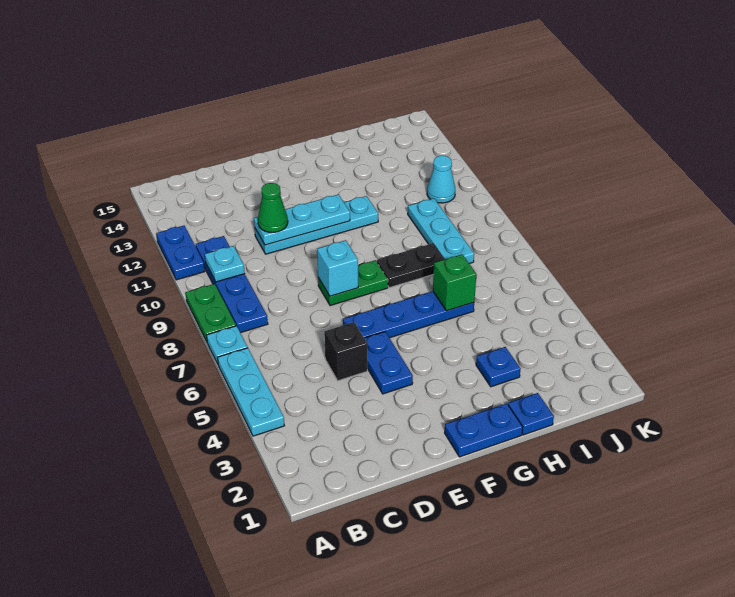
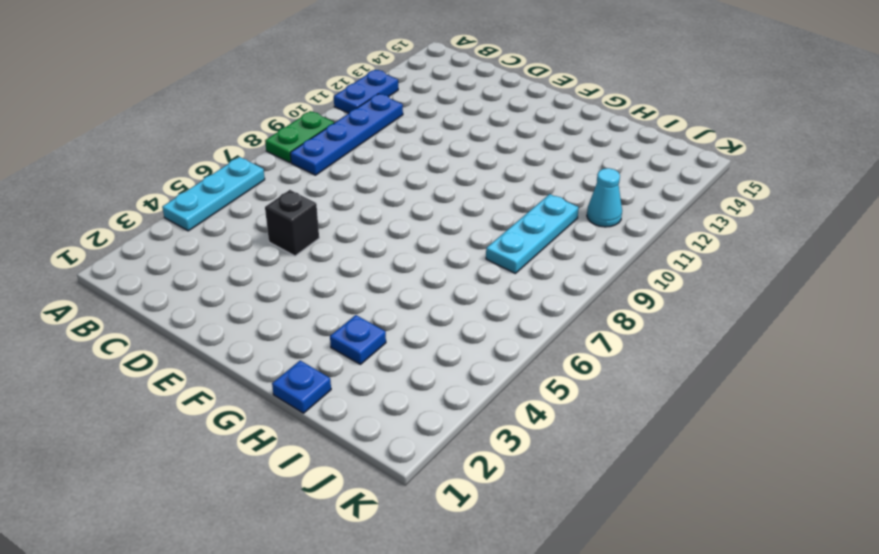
none -> cyan 1x1 plate [207,326,248,364]
none -> cyan 1x4 plate [255,196,378,254]
none -> blue 1x2 plate [364,332,413,394]

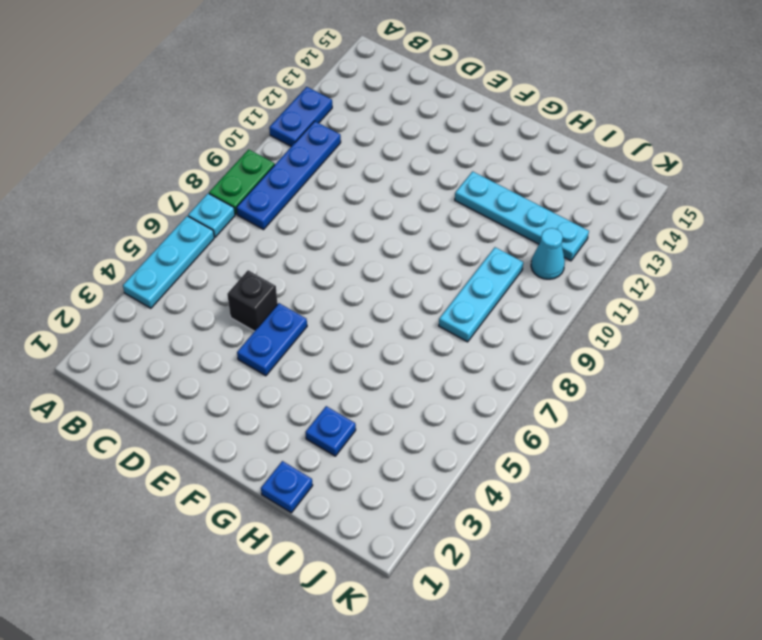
cyan 1x4 plate [455,171,589,261] -> cyan 1x4 plate moved to [255,196,378,254]
none -> blue 1x4 plate [343,291,474,338]
none -> green 1x2 plate [318,260,388,306]
none -> blue 1x2 plate [445,403,523,457]

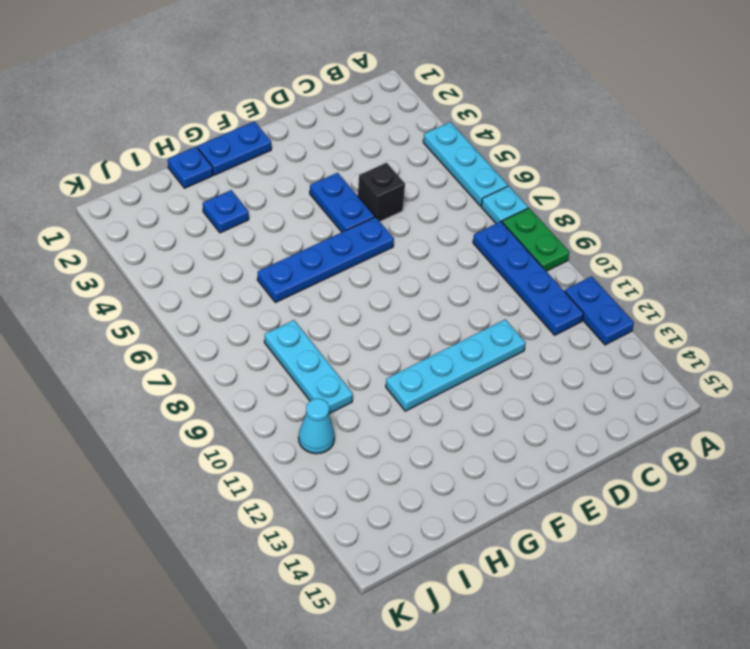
none -> green 1x2 plate [318,260,388,306]
none -> black 1x2 plate [377,243,444,288]
none -> cyan 1x1 plate [205,246,245,282]

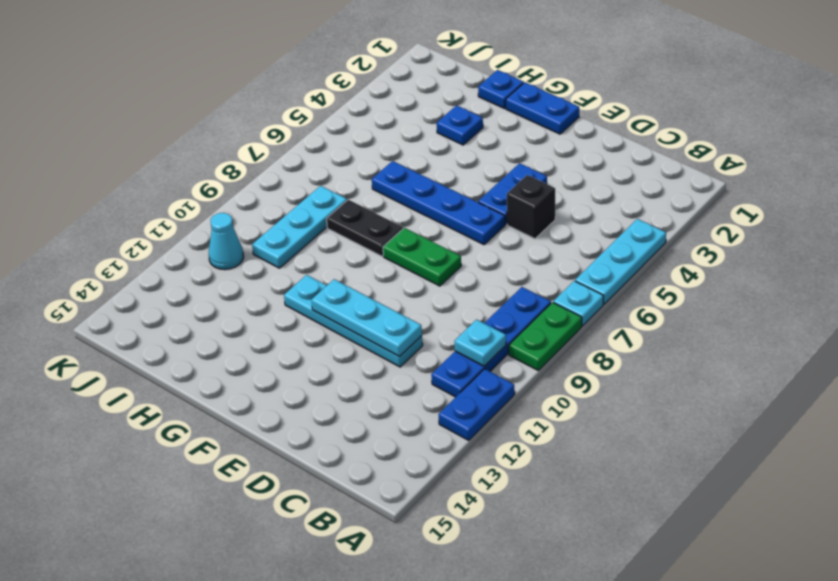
none -> cyan 1x1 brick [317,240,358,296]
none -> green 1x1 brick [433,254,476,311]
none -> green 1x1 cone [258,183,288,232]

